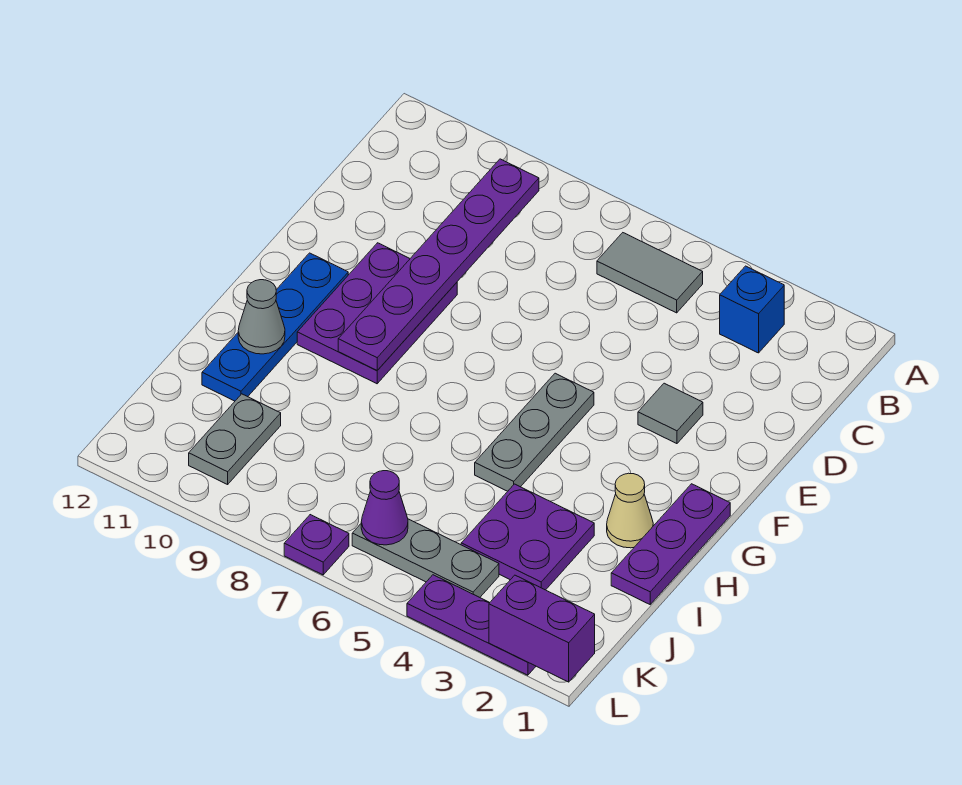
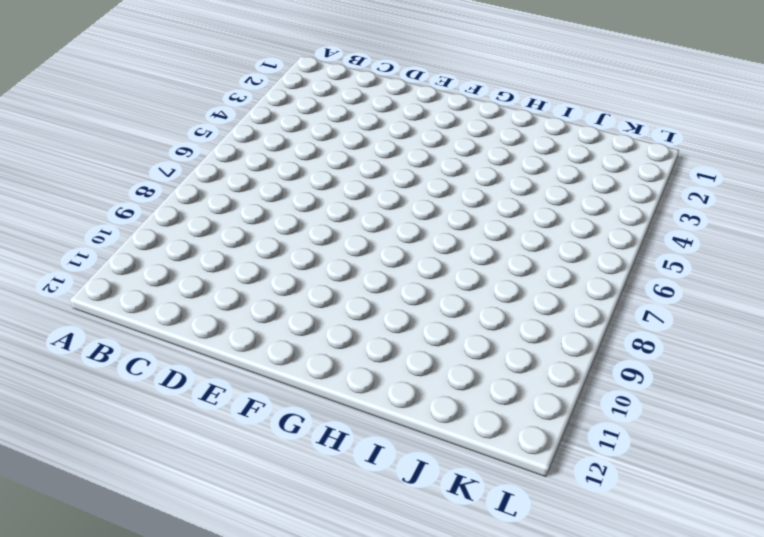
none -> blue 1x1 brick [720,266,784,353]
none -> grey 1x2 tile [597,233,703,313]
none -> grey 1x1 tile [638,383,703,444]

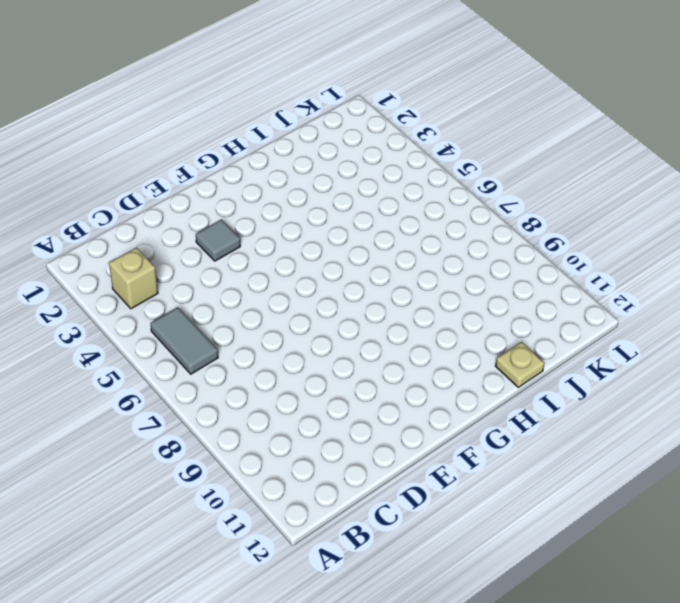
tan 1x1 brick [109,248,158,309] -> blue 1x1 brick [720,266,784,353]
tan 1x1 plate [496,342,544,387] -> none
none -> purple 2x3 plate [297,243,457,384]
none -> grey 1x3 plate [475,373,594,491]
none -> blue 1x4 plate [202,253,348,401]

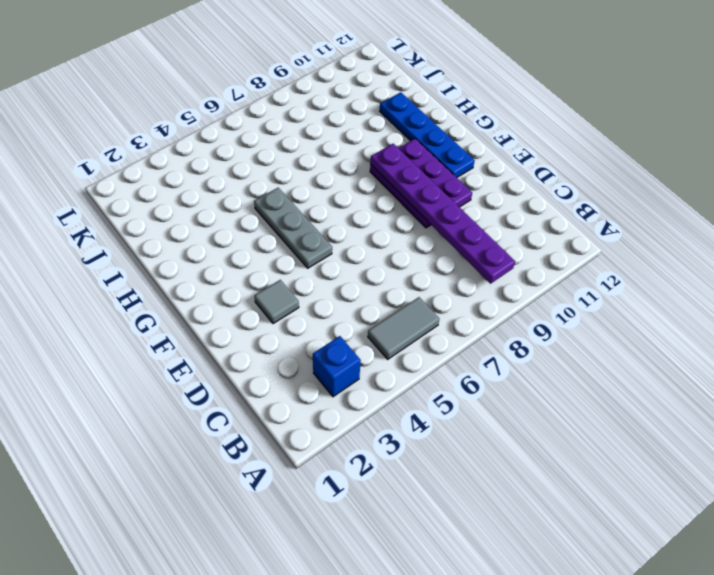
none -> purple 1x3 plate [611,484,730,604]
none -> tan 1x1 cone [607,473,653,548]
none -> purple 2x2 plate [461,484,594,590]

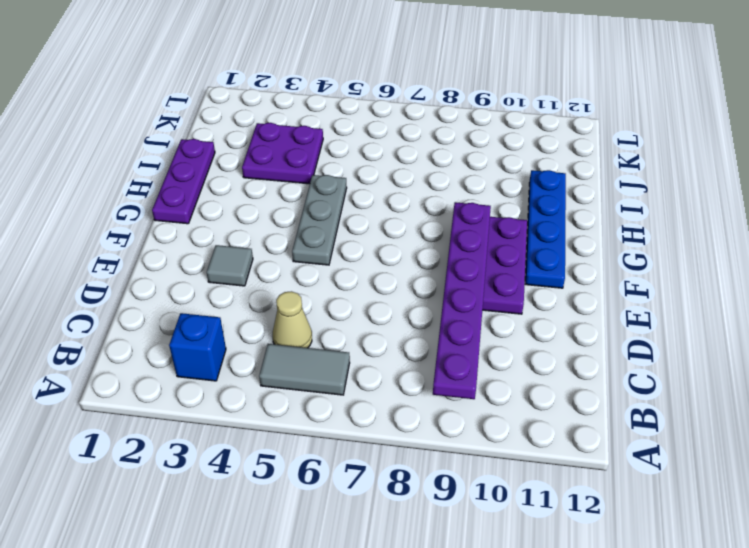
tan 1x1 cone [272,291,312,348] -> tan 1x1 cone moved to [607,473,653,548]
none -> grey 1x2 plate [189,394,281,484]
none -> grey 1x3 plate [352,519,499,597]
none -> purple 1x3 plate [407,575,536,675]

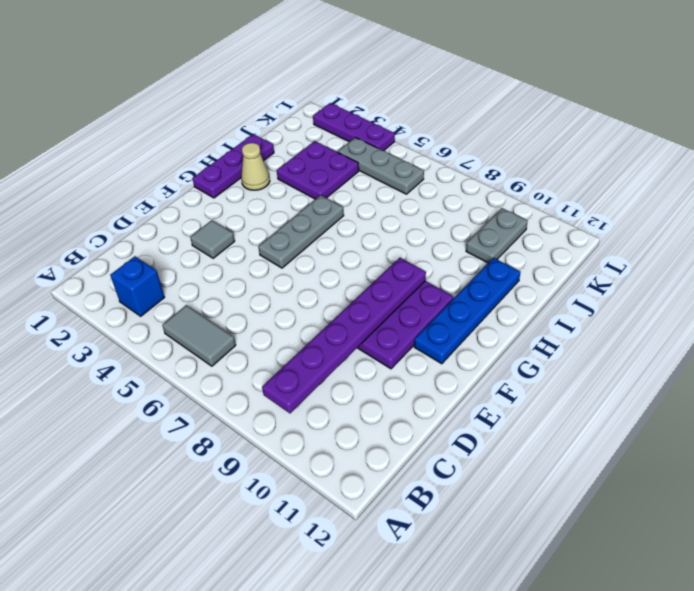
none -> purple 1x1 plate [284,515,349,575]
none -> grey 1x1 cone [238,280,285,354]
none -> purple 1x1 cone [361,471,408,545]

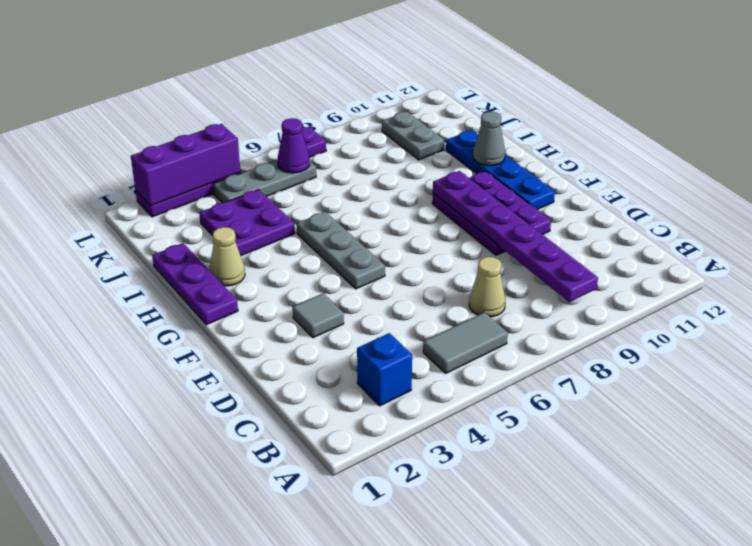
tan 1x1 cone [469,257,505,317] -> none
purple 1x3 brick [131,124,240,206] -> purple 1x2 brick [489,575,595,682]

